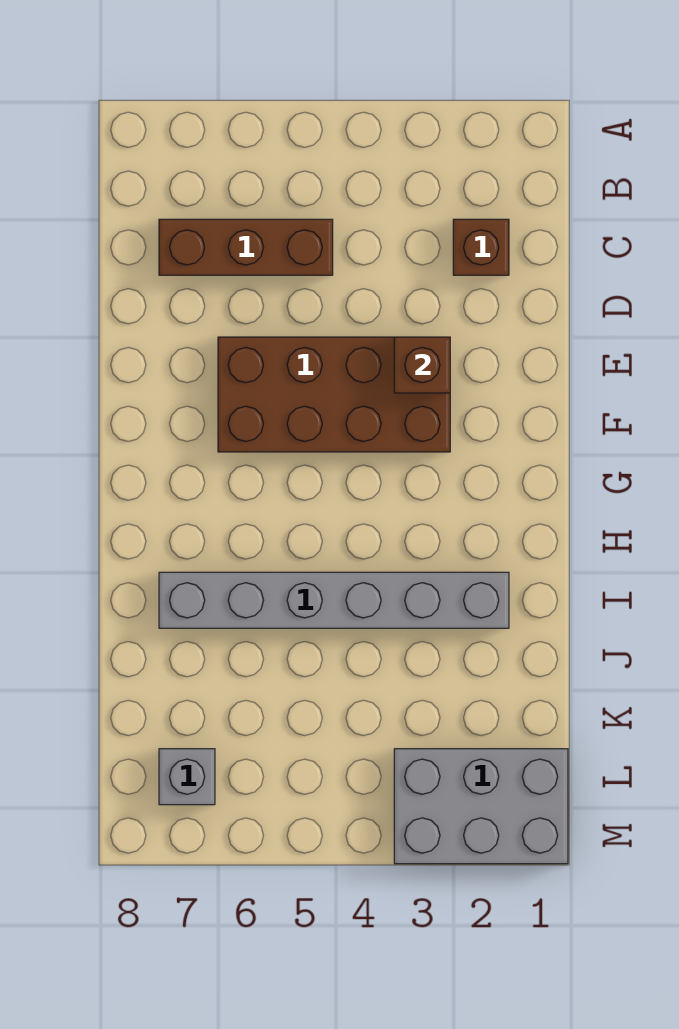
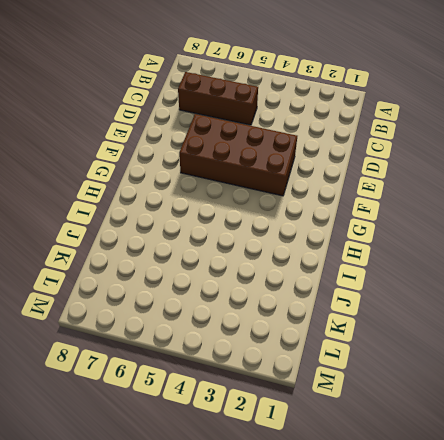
none -> brown 1x1 brick [453,219,509,275]
none -> grey 1x6 brick [159,572,509,628]

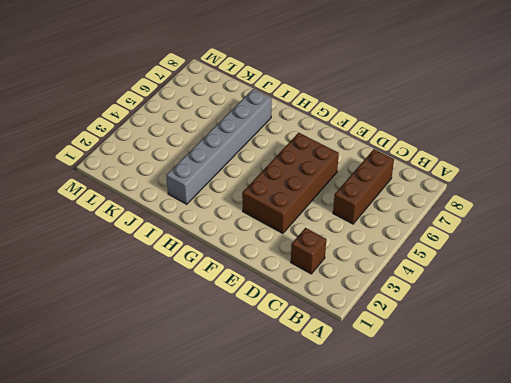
none -> grey 2x3 brick [394,749,568,864]
none -> grey 1x1 brick [159,749,215,805]

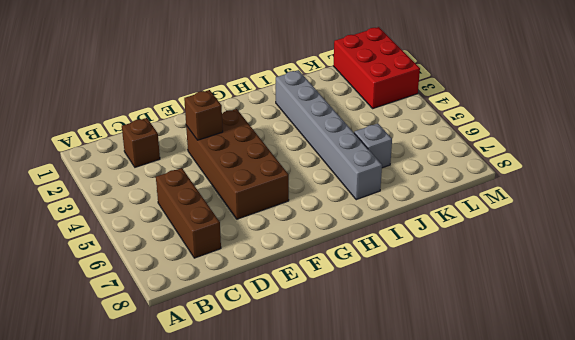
grey 1x1 brick [354,123,392,168] -> grey 1x1 brick moved to [159,749,215,805]
red 2x3 brick [333,27,420,108] -> grey 2x3 brick [394,749,568,864]

